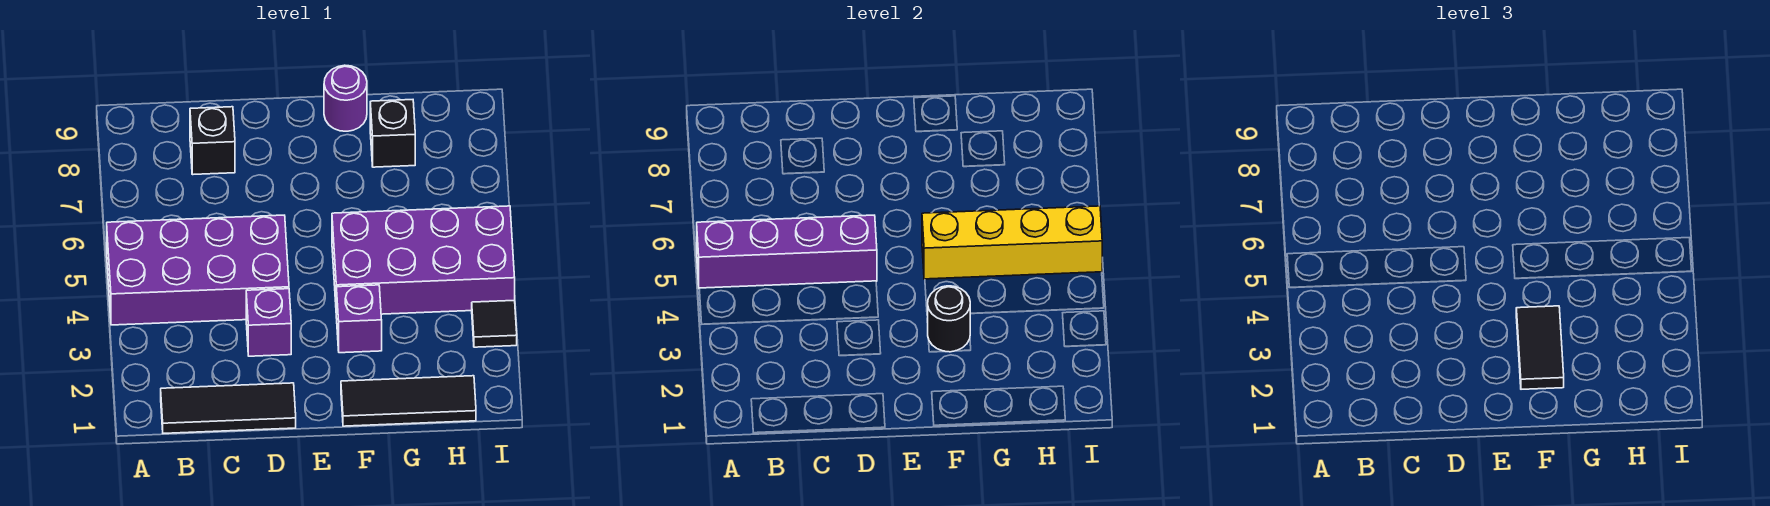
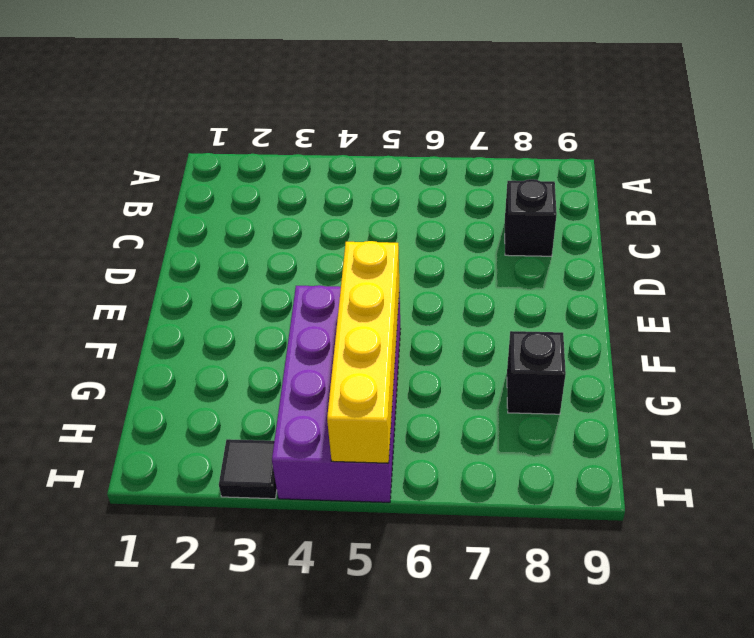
none -> purple 2x4 brick [107,215,289,325]
none -> black 1x3 tile [161,383,296,433]
none -> purple 1x1 brick [246,289,291,356]

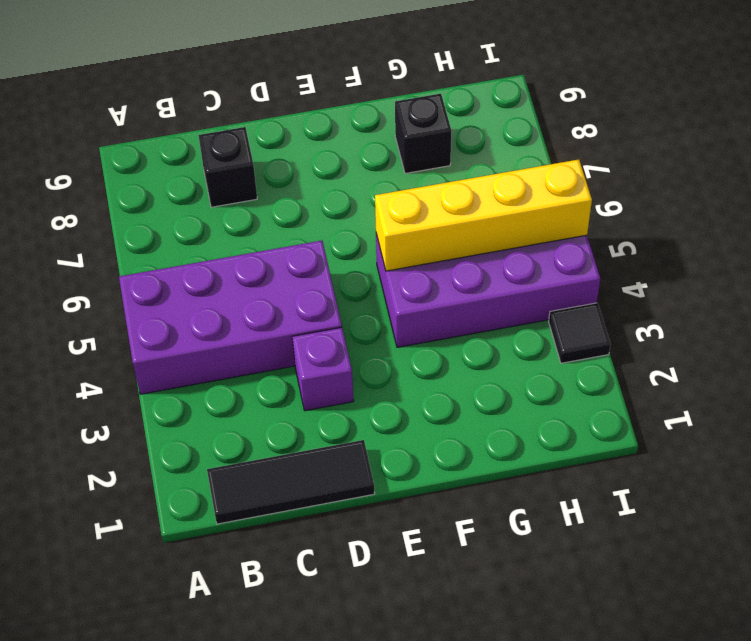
none -> black 1x3 tile [341,376,476,426]
none -> purple 1x1 brick [336,285,382,353]
none -> purple 1x1 round brick [324,65,367,131]

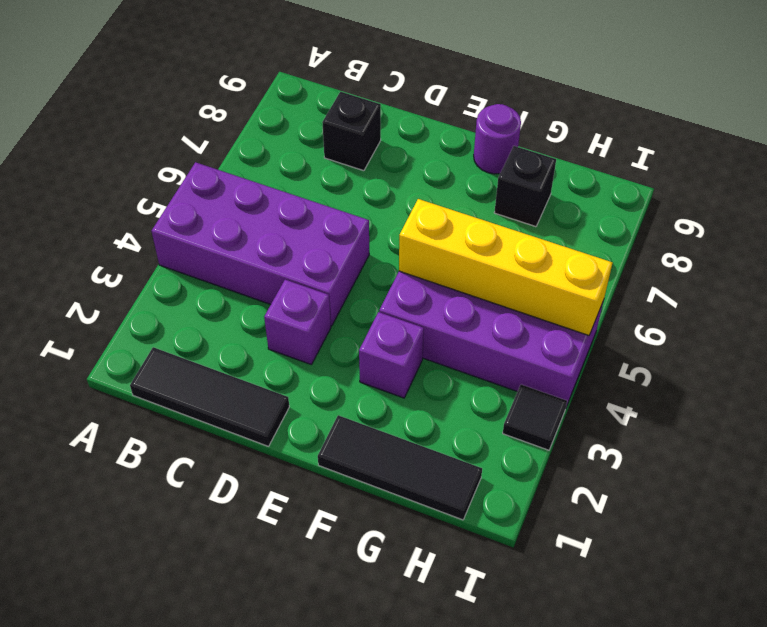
none -> purple 1x4 brick [697,215,877,288]
none -> black 1x1 round brick [928,286,971,352]
none -> black 1x2 tile [1516,306,1564,389]

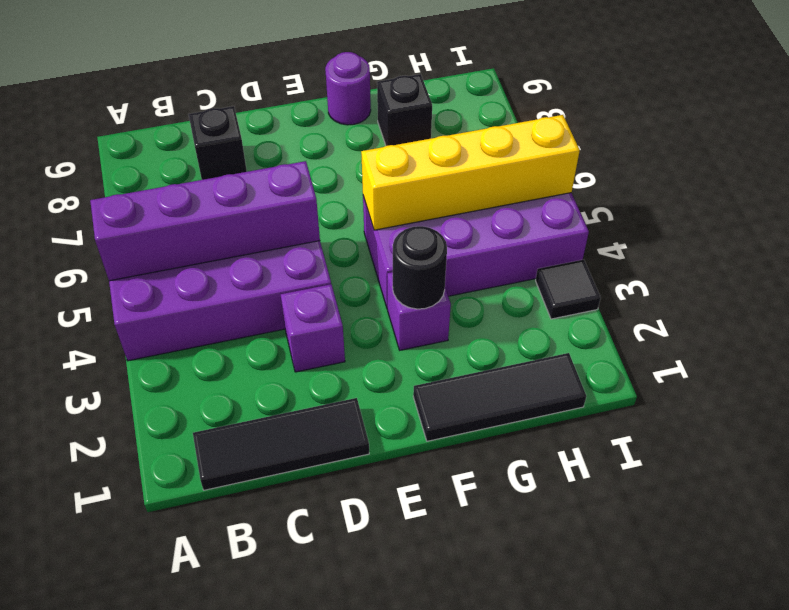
none -> black 1x2 tile [1516,306,1564,389]

